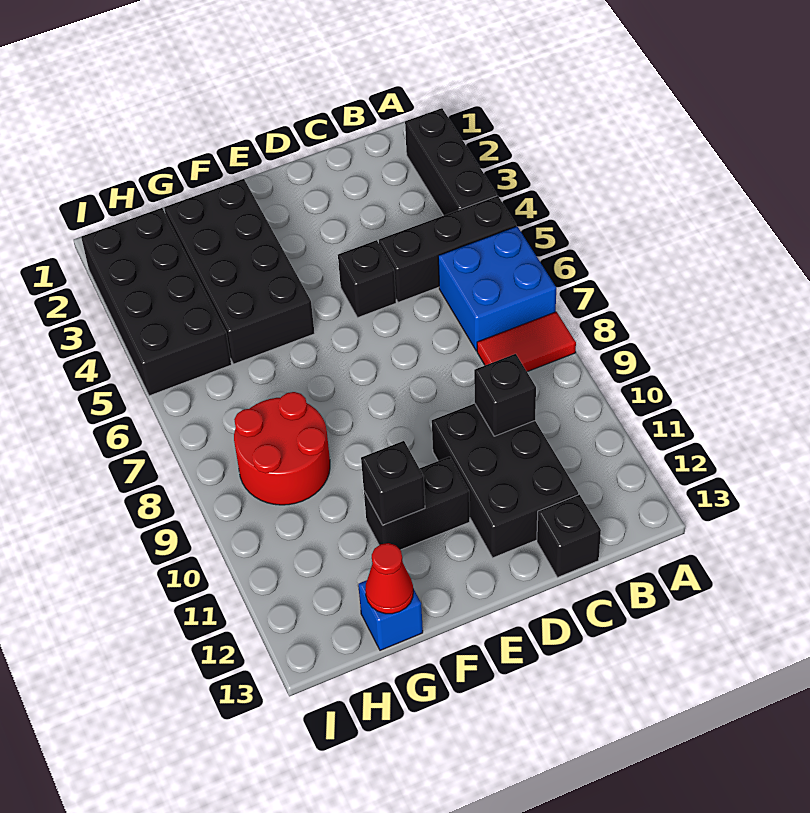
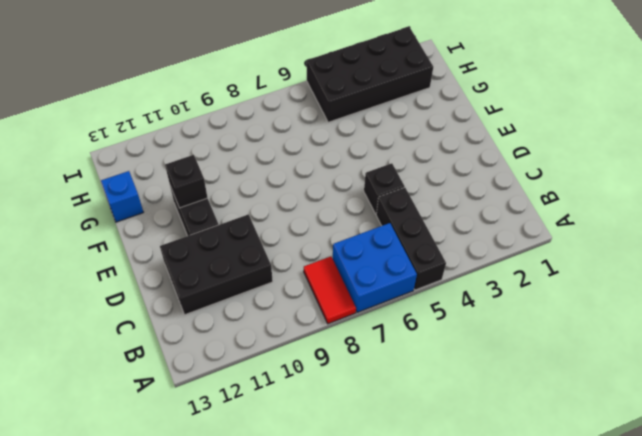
none -> black 1x3 brick [405,108,497,216]
none -> black 1x1 brick [537,495,601,577]
none -> black 2x4 brick [164,179,315,364]

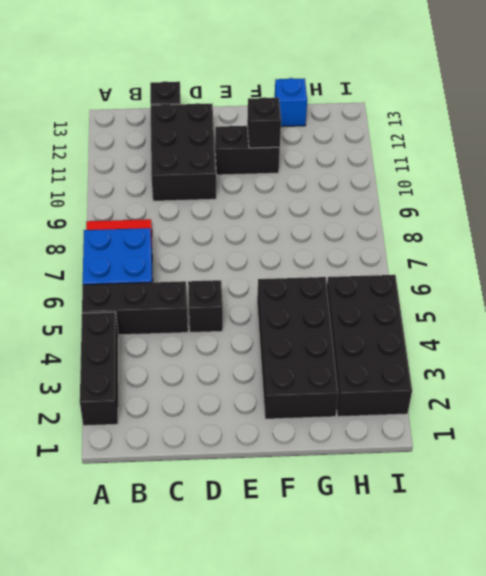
none -> red 2x2 round brick [234,392,330,505]
none -> black 1x1 brick [474,354,536,436]
none -> red 1x1 cone [365,543,413,614]

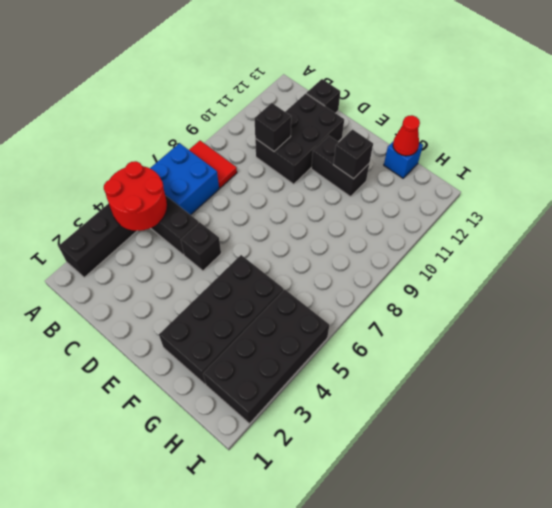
red 2x2 round brick [104,161,167,231] -> red 2x2 round brick moved to [234,392,330,505]

